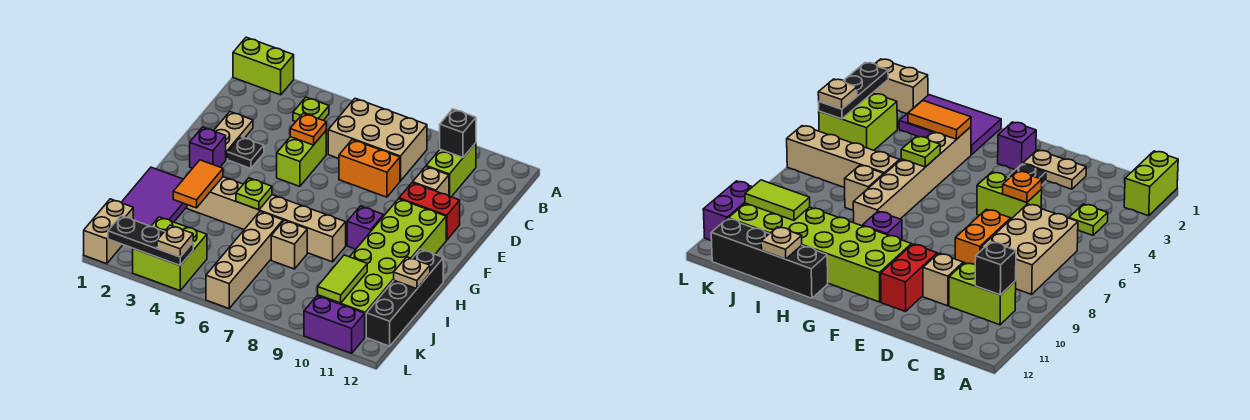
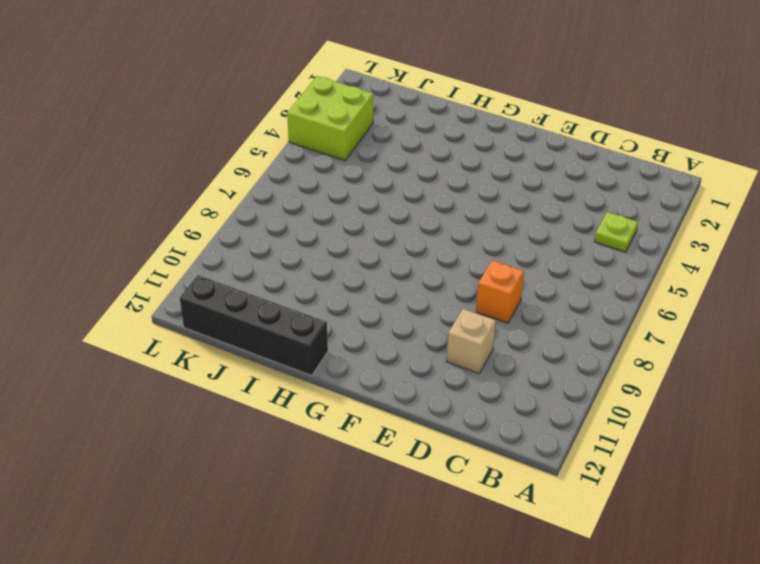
orange 1x1 brick [476,260,524,323] -> orange 1x2 brick [339,140,400,197]
none -> lime 1x2 brick [233,37,294,95]
none -> tan 2x3 brick [328,98,427,181]
none -> lime 1x2 brick [426,143,476,197]

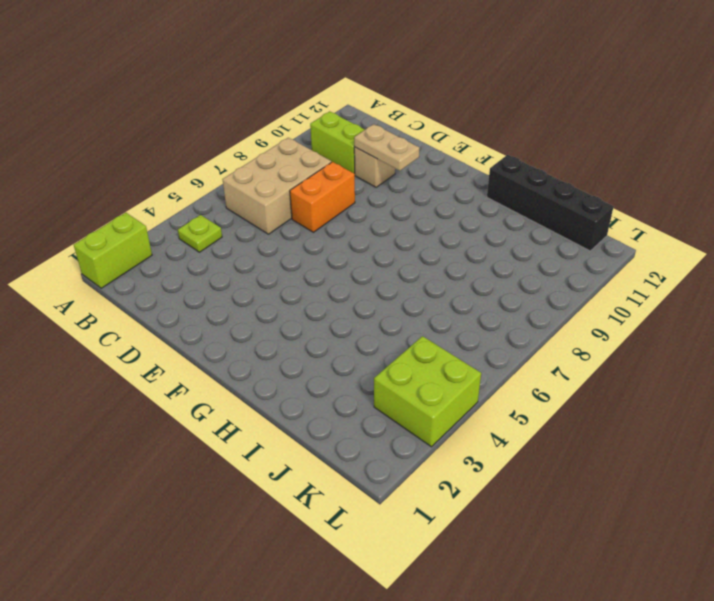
tan 1x2 plate [354,124,419,171] -> tan 1x2 plate moved to [214,112,253,159]
none -> lime 1x2 brick [277,131,326,186]
none -> black 1x1 plate [228,137,264,169]
none -> red 1x2 brick [399,183,460,240]

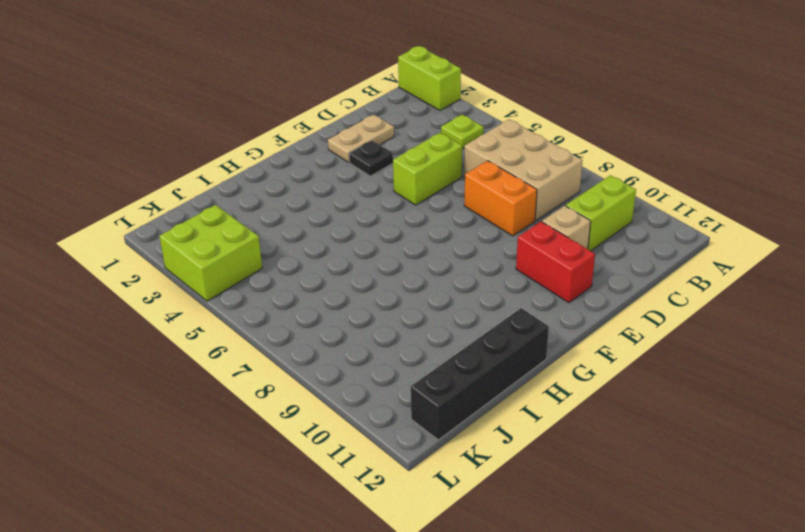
none -> purple 1x1 brick [190,127,226,168]
none -> lime 2x6 brick [318,199,446,337]
none -> purple 1x1 brick [347,206,384,249]

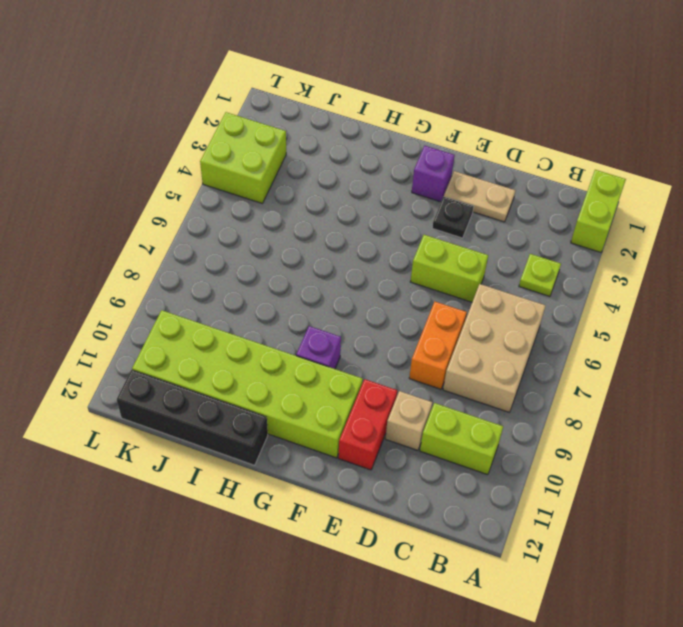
none -> purple 2x3 tile [121,167,187,226]
none -> tan 1x6 brick [187,177,346,262]
none -> tan 1x4 brick [206,212,283,308]

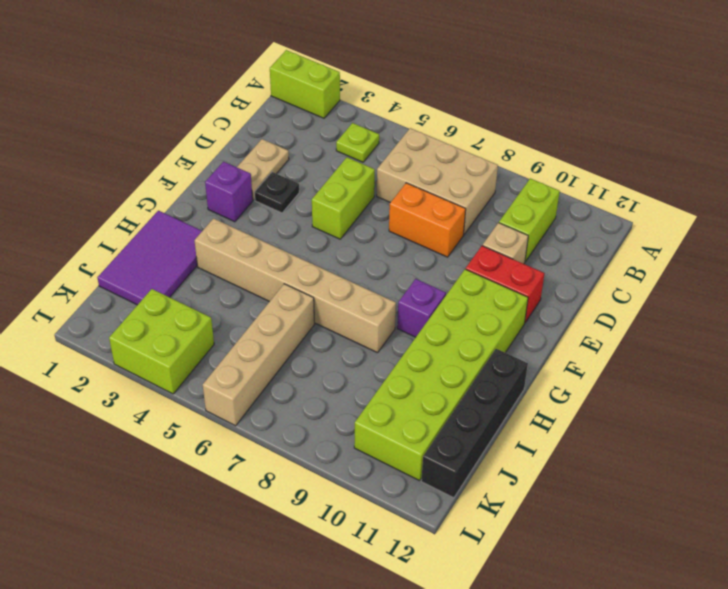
none -> tan 1x1 brick [271,220,307,269]
none -> tan 1x2 brick [84,199,133,264]
none -> purple 1x2 brick [304,296,365,353]

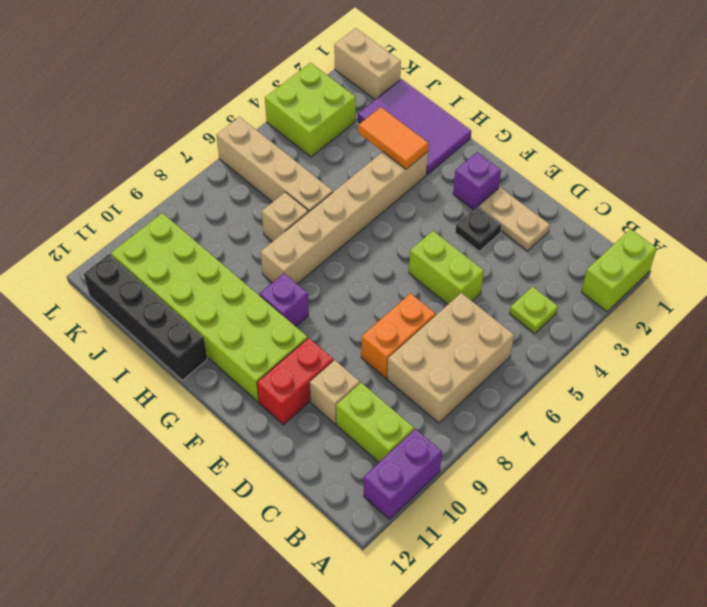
purple 1x2 brick [364,429,442,519] -> purple 1x2 brick moved to [304,296,365,353]
none -> black 1x1 brick [440,109,476,158]
none -> orange 1x1 plate [290,113,326,145]
none -> lime 1x1 plate [236,178,272,210]

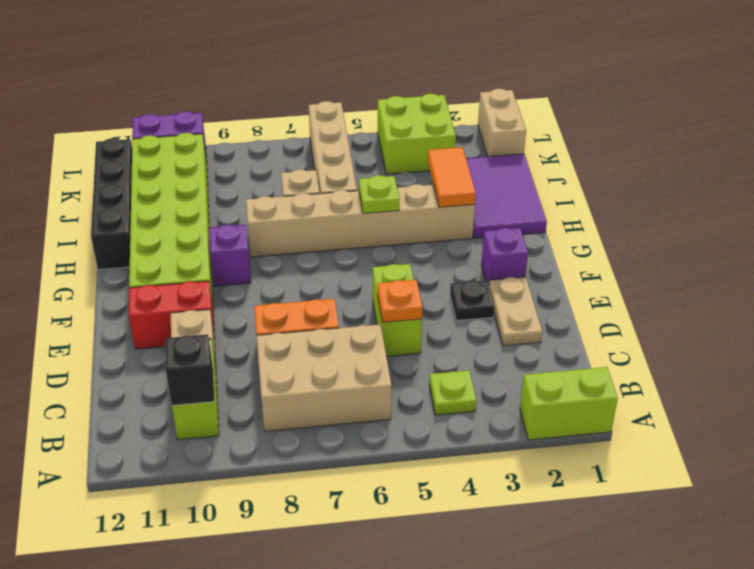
none -> tan 1x1 plate [394,257,430,289]
none -> lime 1x2 tile [318,255,367,303]
none -> black 1x3 plate [108,216,193,265]

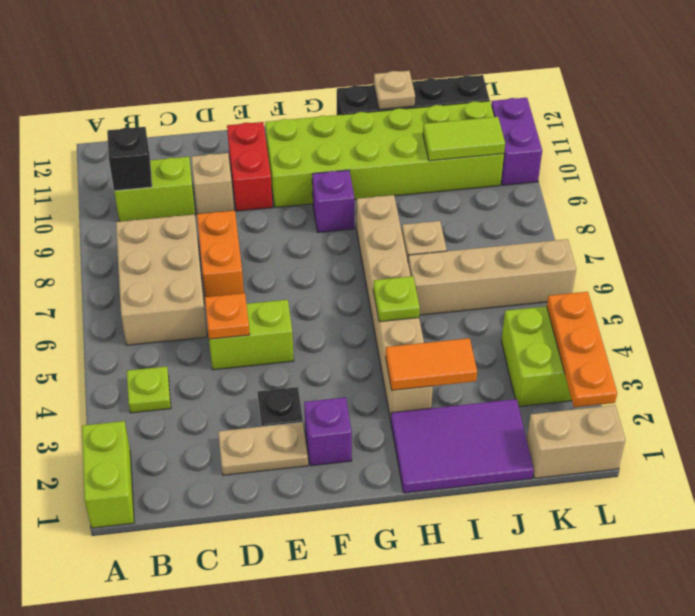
orange 1x3 plate [547,292,617,407] -> black 1x3 plate [108,216,193,265]
none -> tan 1x1 plate [157,225,193,257]

